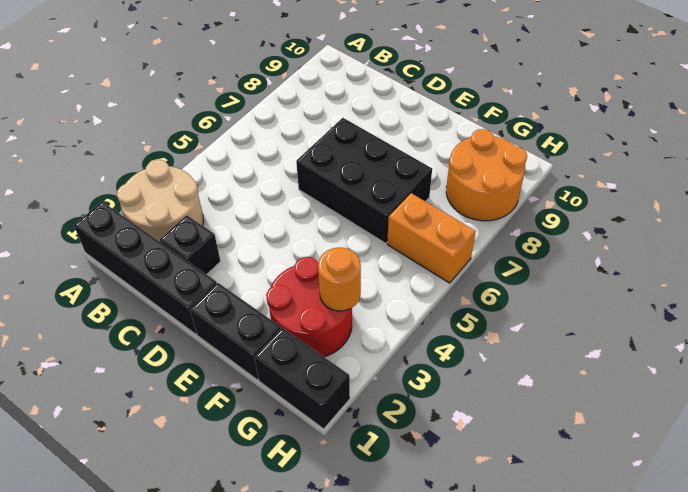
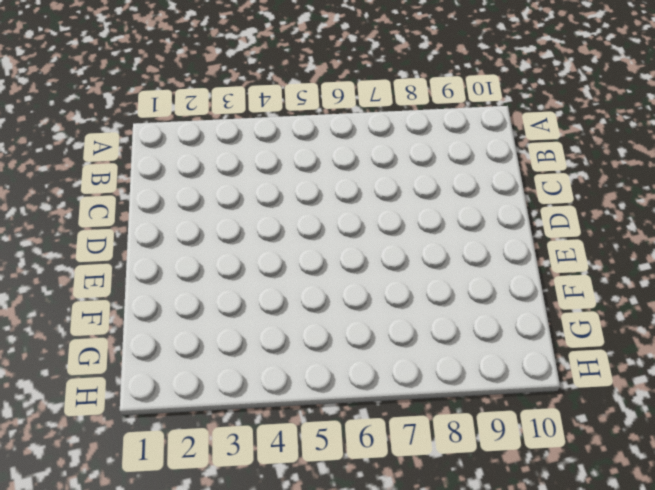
none -> black 1x4 brick [74,202,217,334]
none -> tan 2x2 round brick [117,160,203,242]

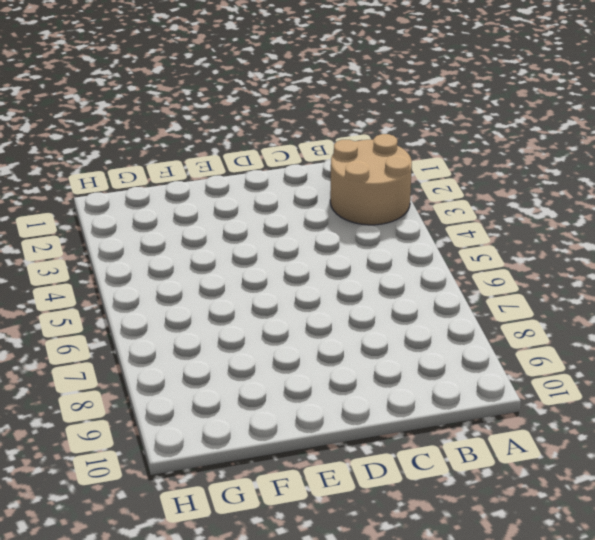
none -> black 1x4 brick [74,202,217,334]
none -> black 1x1 brick [160,215,221,275]

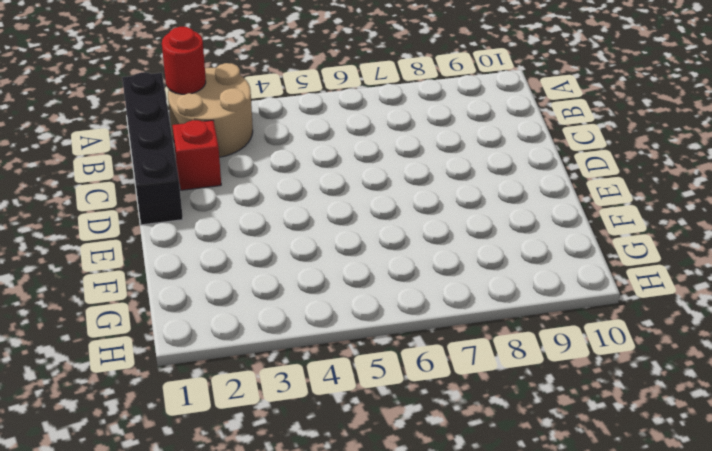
red 1x1 round brick [162,27,206,94] -> none
red 1x1 brick [172,120,221,190] -> black 1x1 brick [160,215,221,275]
none -> black 2x3 brick [296,118,432,244]
none -> black 1x2 brick [190,283,281,380]

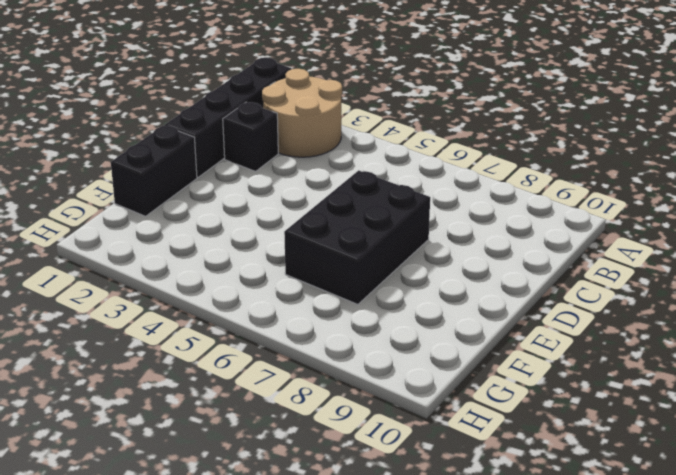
none -> red 2x2 round brick [266,257,352,357]
none -> black 1x2 brick [254,328,350,429]

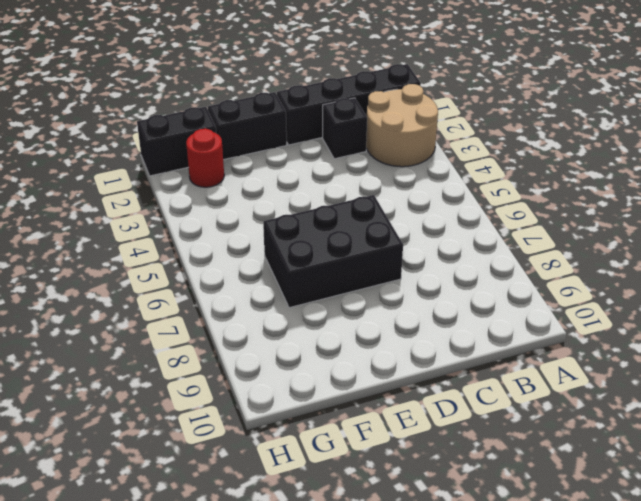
red 1x1 round brick [186,129,224,187] -> red 2x2 round brick [266,257,352,357]
none -> orange 1x2 brick [387,193,476,283]
none -> orange 2x2 round brick [446,129,527,221]

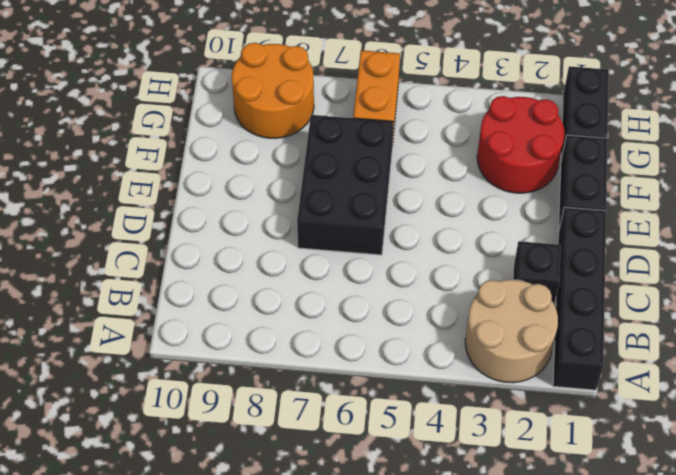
none -> orange 1x1 round brick [318,247,361,311]

